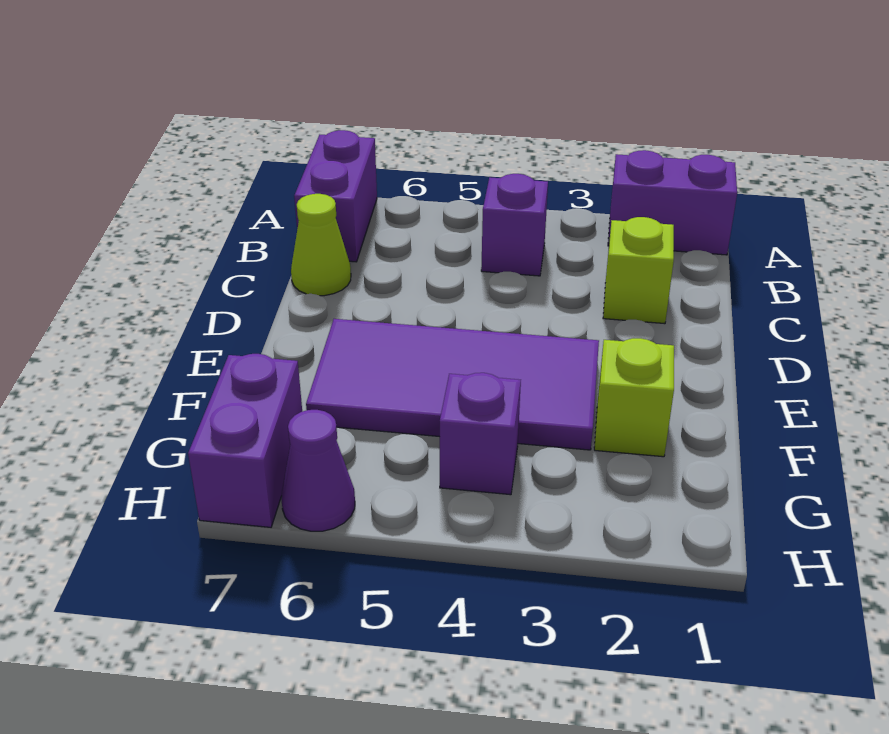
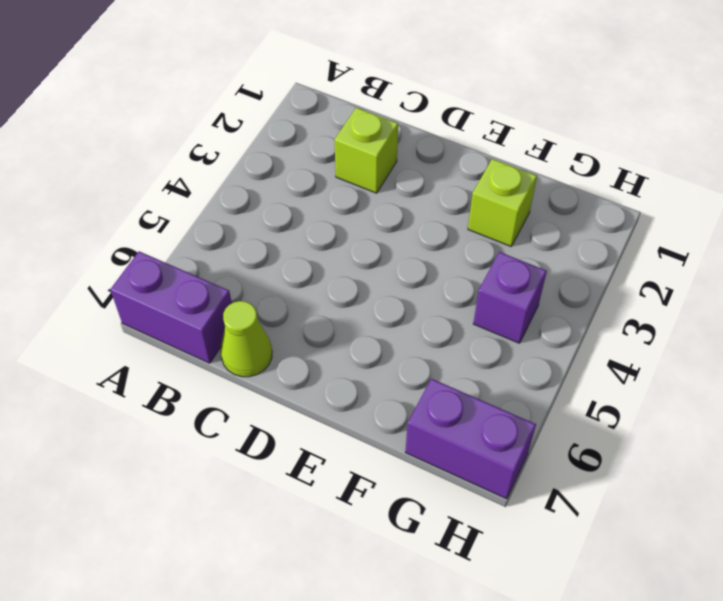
none -> purple 1x2 brick [608,150,737,255]
none -> purple 1x1 brick [481,174,548,276]

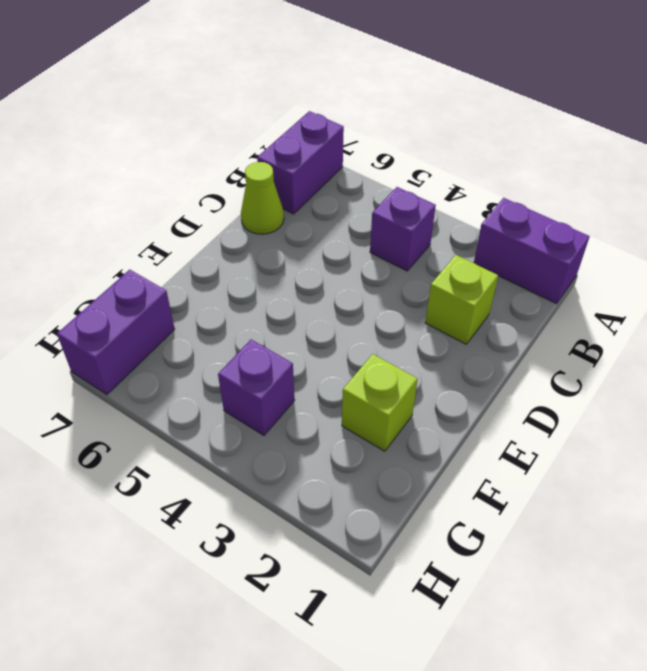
none -> purple 2x4 tile [306,319,599,450]
none -> purple 1x1 cone [281,410,355,531]

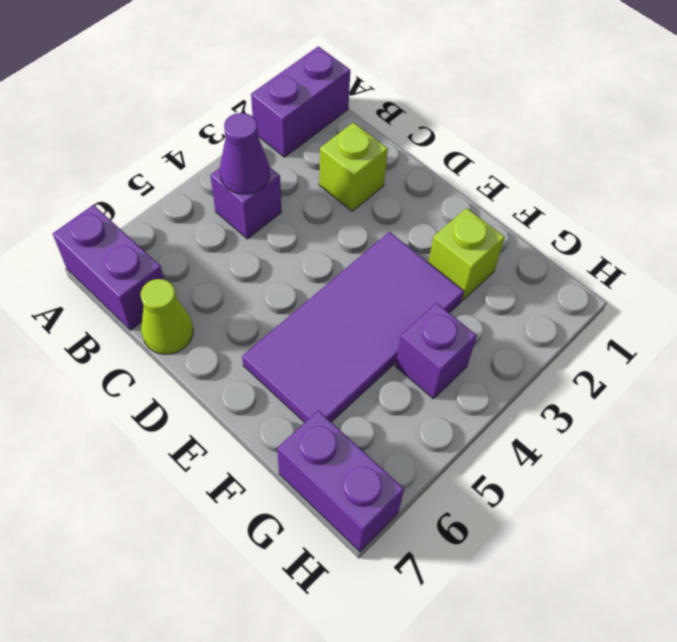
purple 1x1 cone [220,113,270,194] -> purple 1x1 cone moved to [281,410,355,531]

